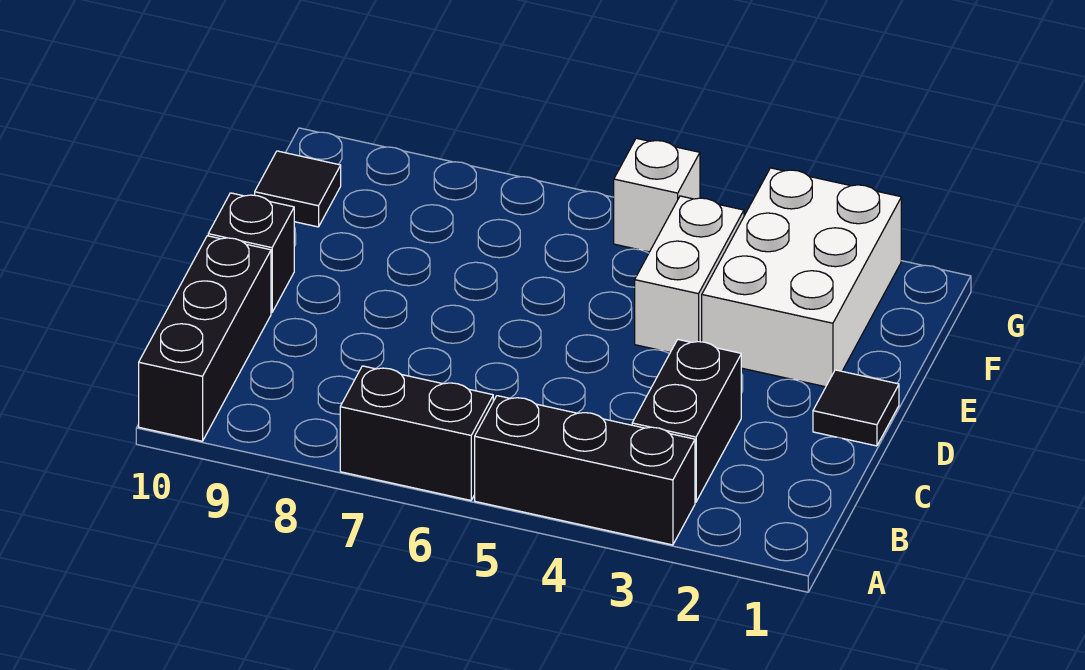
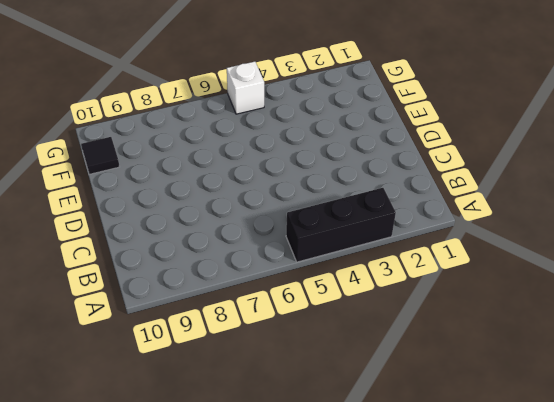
none -> black 1x2 brick [340,366,493,500]
none -> black 1x3 brick [139,236,271,441]

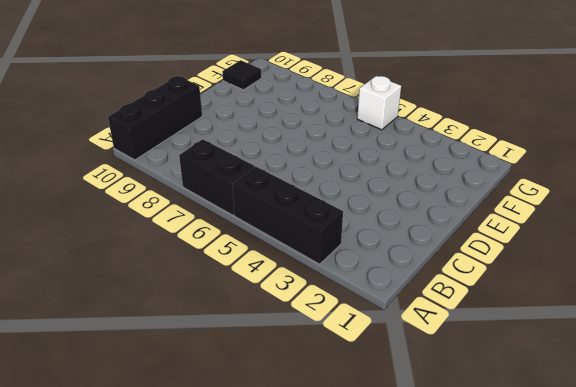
none -> black 1x2 brick [632,340,741,502]
none -> black 1x1 tile [813,370,899,446]

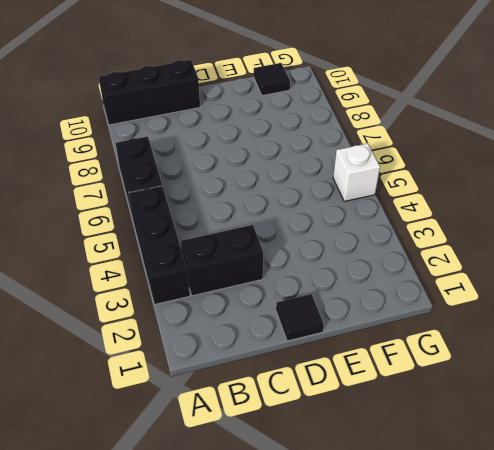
none -> black 1x1 brick [208,193,294,313]
none -> white 2x3 brick [702,168,901,387]

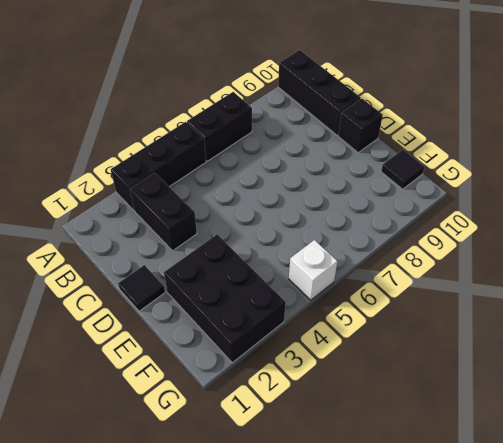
black 2x3 brick [164,234,286,363] -> white 2x3 brick [702,168,901,387]
none -> white 1x2 brick [635,196,744,352]

